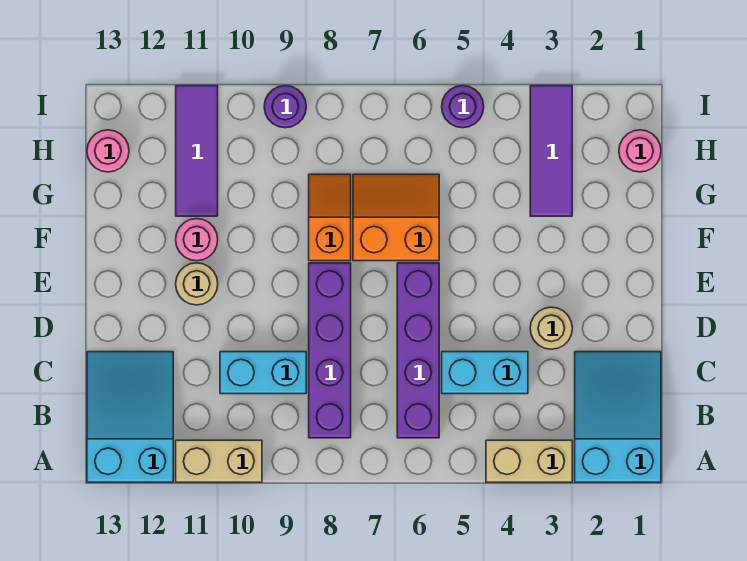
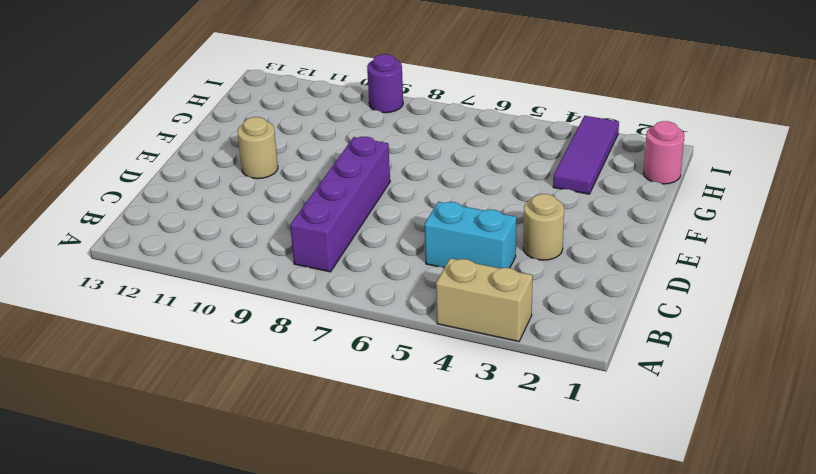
none -> cyan 2x3 slope [575,352,661,482]
none -> tan 1x2 brick [176,440,262,482]
none -> cyan 2x3 slope [87,352,173,482]

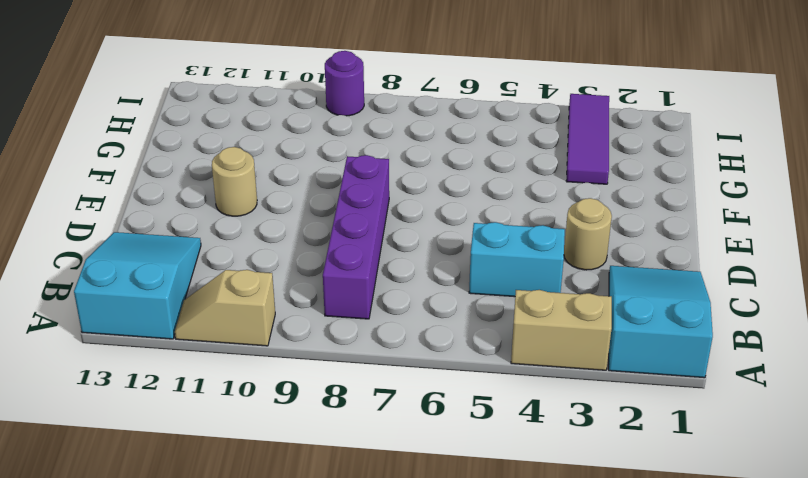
tan 1x2 slope [175,270,275,346] -> tan 1x2 brick [176,440,262,482]
none -> purple 1x4 brick [397,263,439,438]
none -> cyan 1x2 brick [220,352,306,394]
none -> orange 2x2 slope [353,174,439,261]

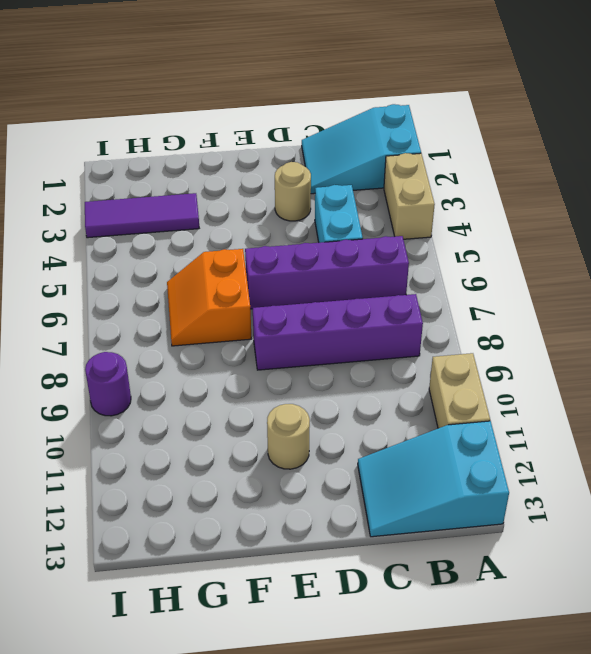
none -> cyan 1x2 brick [220,352,306,394]
none -> orange 1x2 slope [309,174,351,261]
none -> pink 1x1 round brick [176,219,218,261]

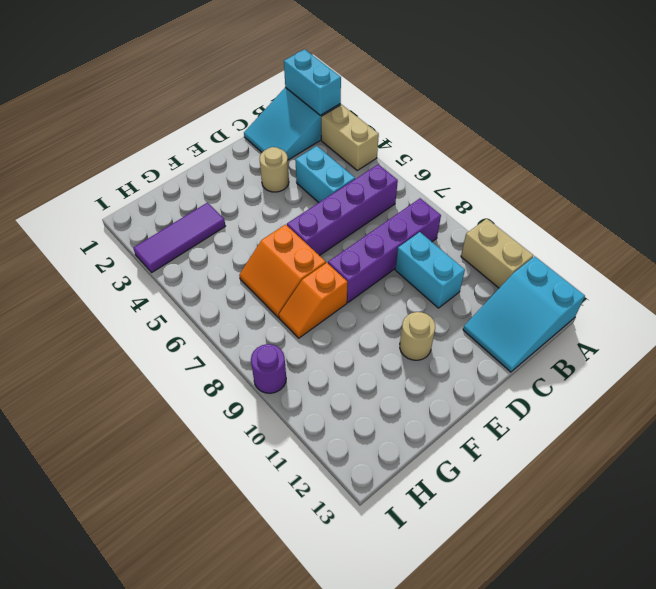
cyan 1x2 brick [284,49,341,115] -> none
none -> pink 1x1 round brick [176,219,218,261]
none -> purple 1x3 tile [176,86,218,216]
none -> pink 1x1 round brick [619,130,661,172]

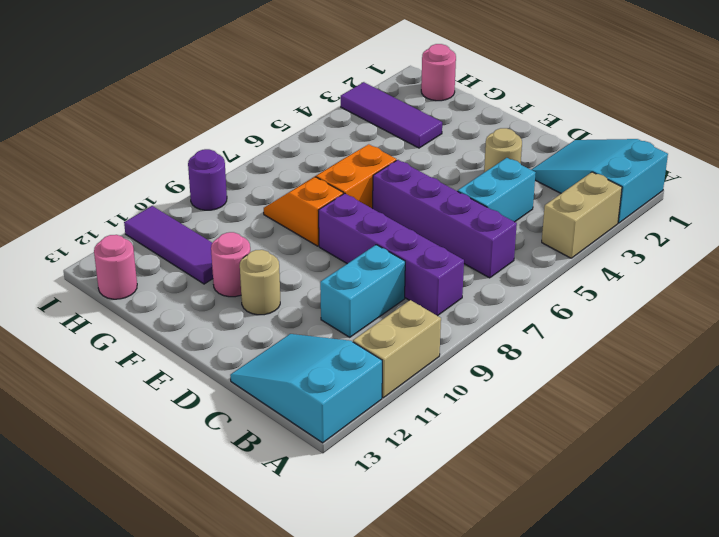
none -> purple 1x1 round brick [442,86,484,128]

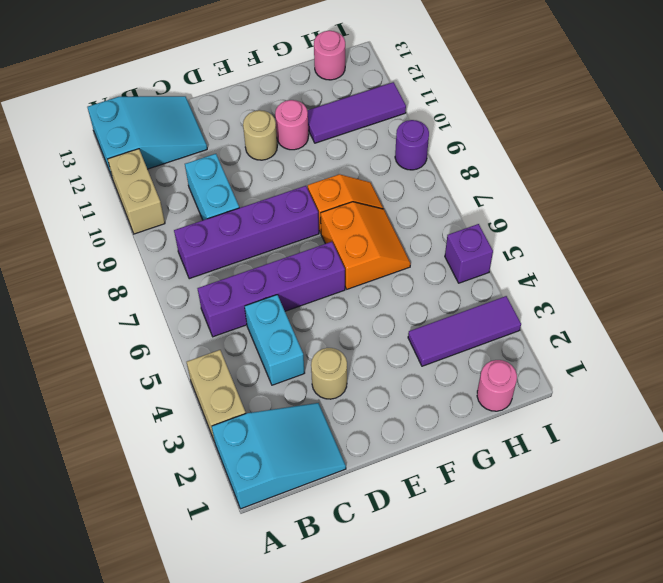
purple 1x1 brick [445,224,493,283] -> purple 1x1 round brick [442,86,484,128]

